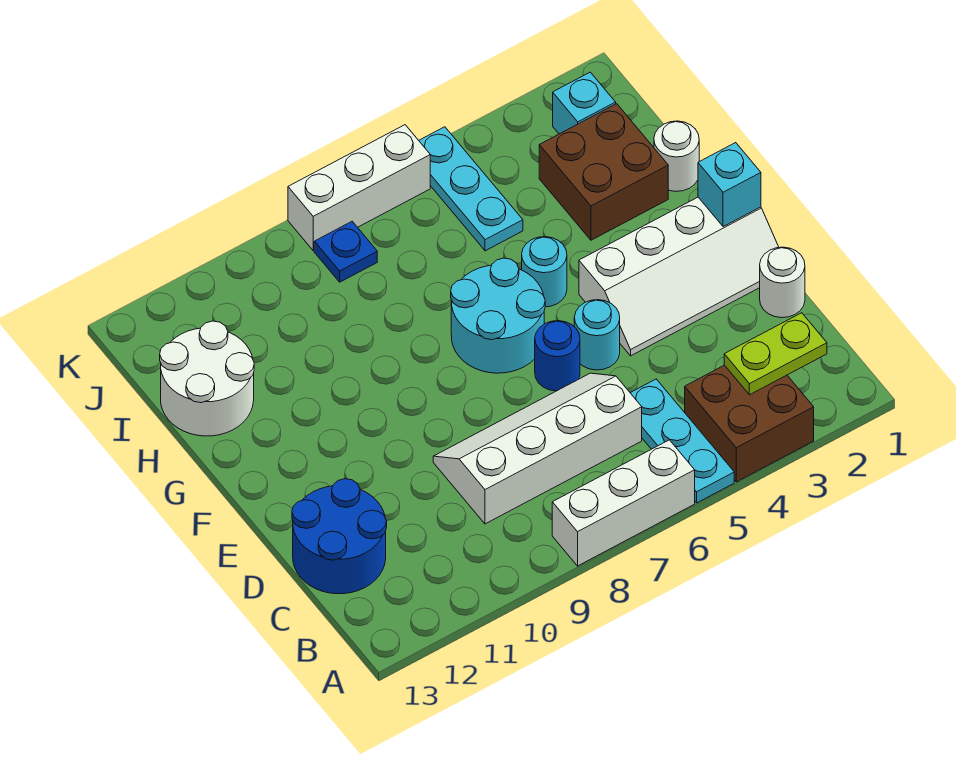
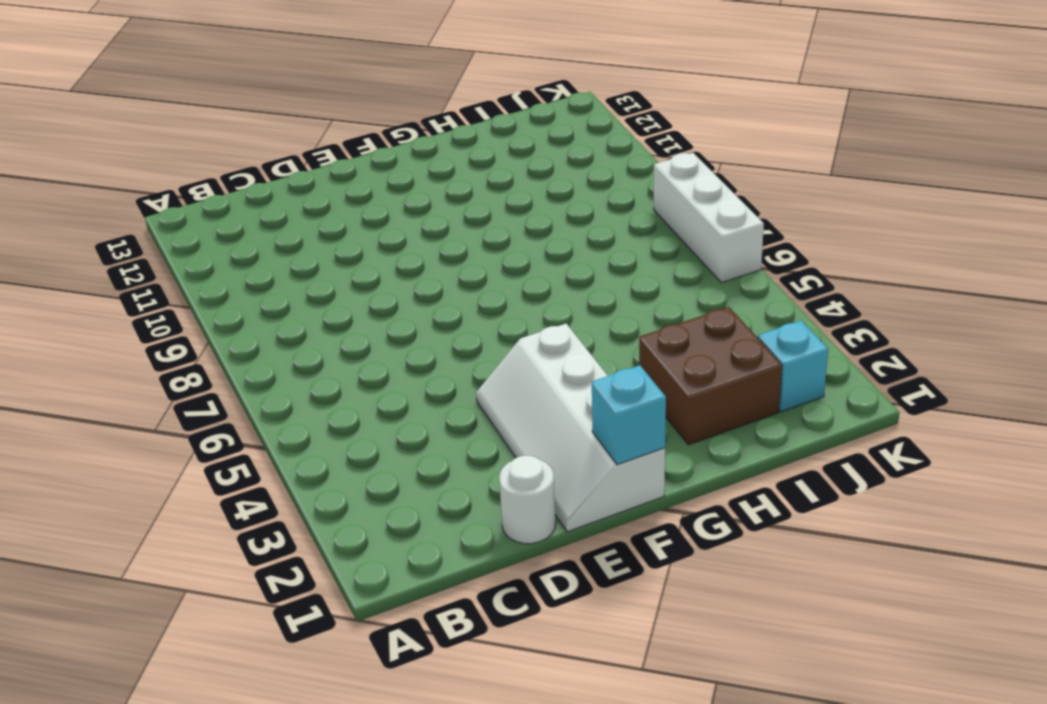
none -> brown 2x2 brick [685,365,814,482]
none -> cyan 1x3 plate [631,379,734,503]
none -> white 1x3 brick [552,440,695,566]

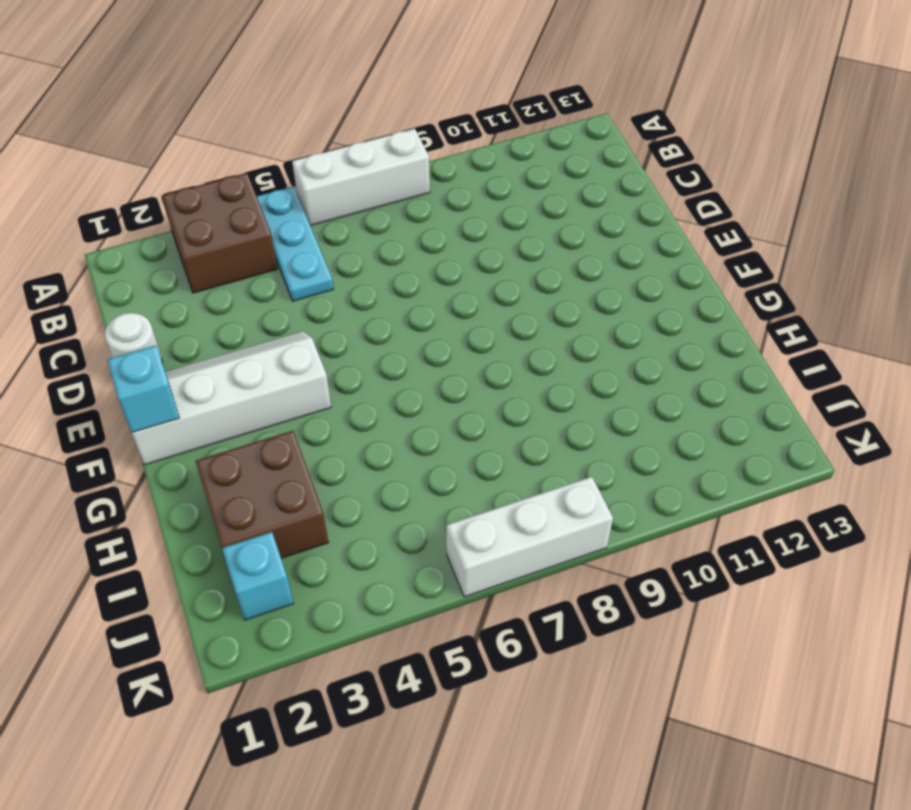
none -> white 2x4 slope [433,373,642,524]
none -> blue 2x2 round brick [292,479,387,594]
none -> cyan 1x1 round brick [574,300,620,370]

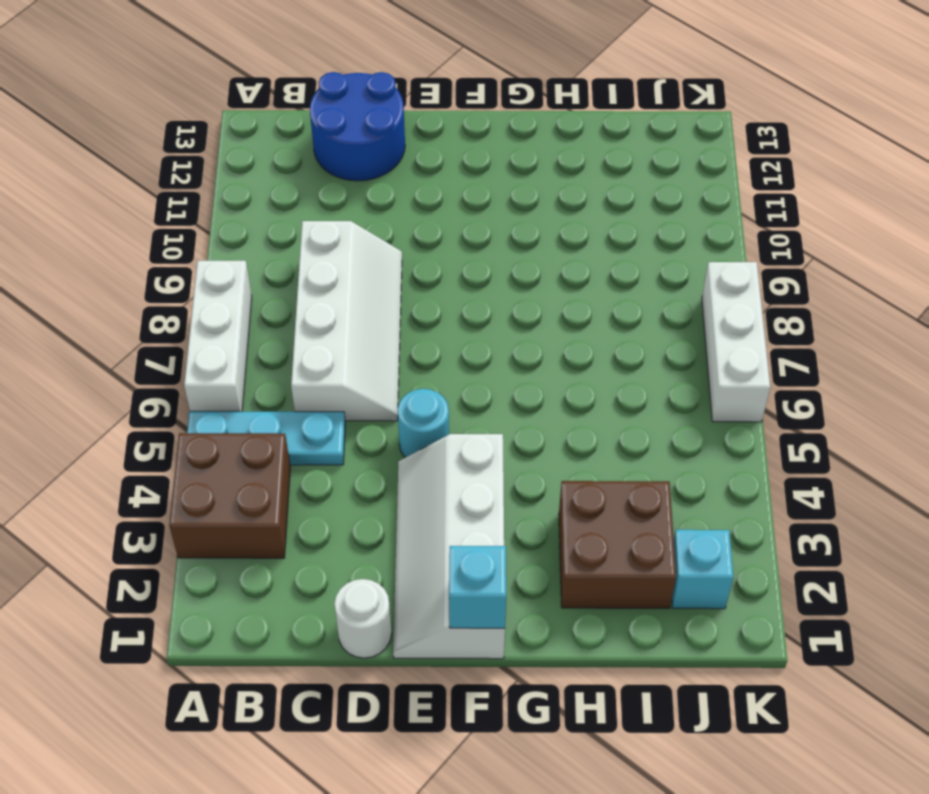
none -> blue 1x1 round brick [535,321,580,391]
none -> cyan 2x2 round brick [451,258,545,373]
none -> cyan 1x1 round brick [522,237,567,307]

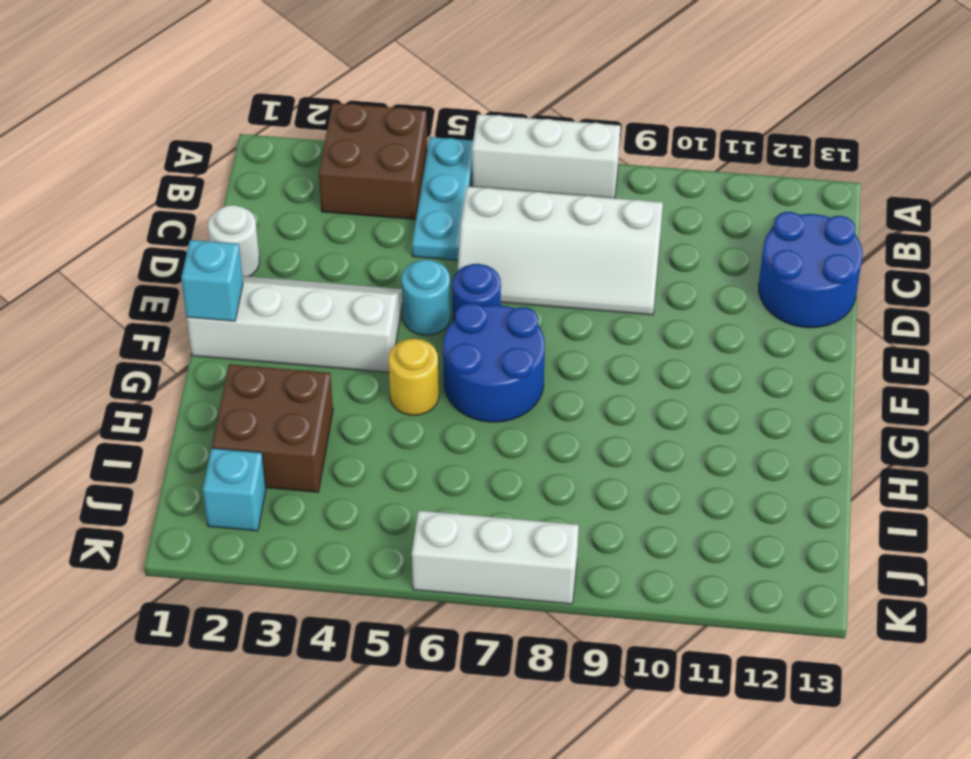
blue 2x2 round brick [443,303,545,422] -> cyan 2x2 round brick [451,258,545,373]
yellow 1x1 round brick [389,339,439,415] -> cyan 1x1 round brick [522,237,567,307]
none -> white 1x1 round brick [654,121,699,191]
none -> white 2x2 round brick [160,321,254,436]
none -> cyan 1x3 plate [419,127,523,251]

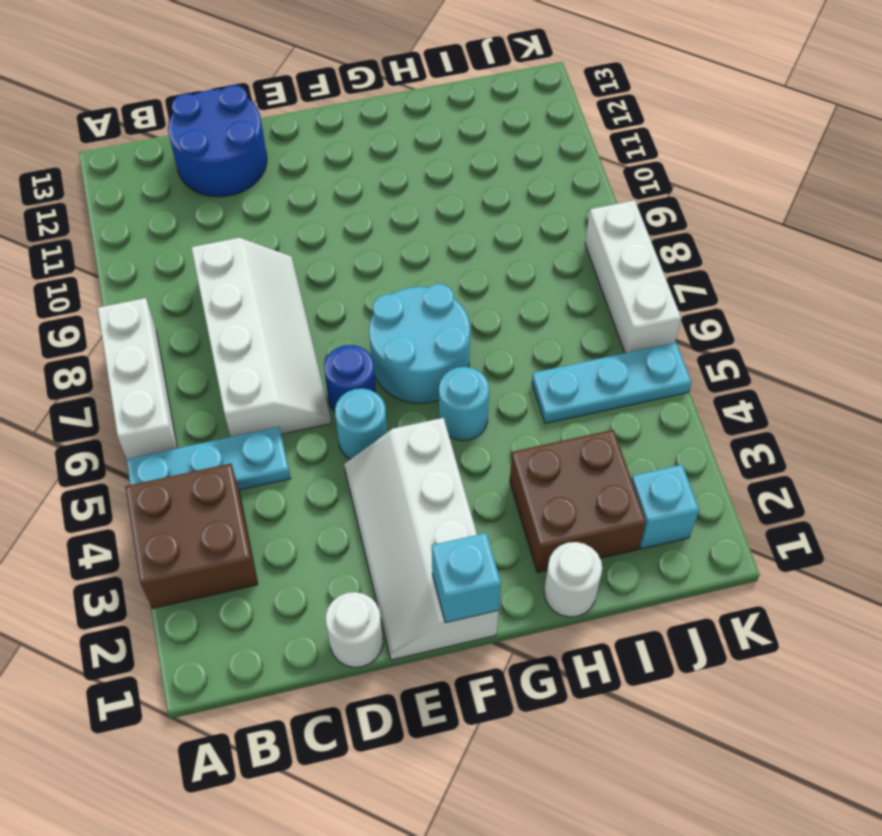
none -> white 2x2 round brick [160,321,254,436]
none -> blue 1x1 plate [314,222,377,282]
none -> lime 1x2 plate [724,313,827,395]

